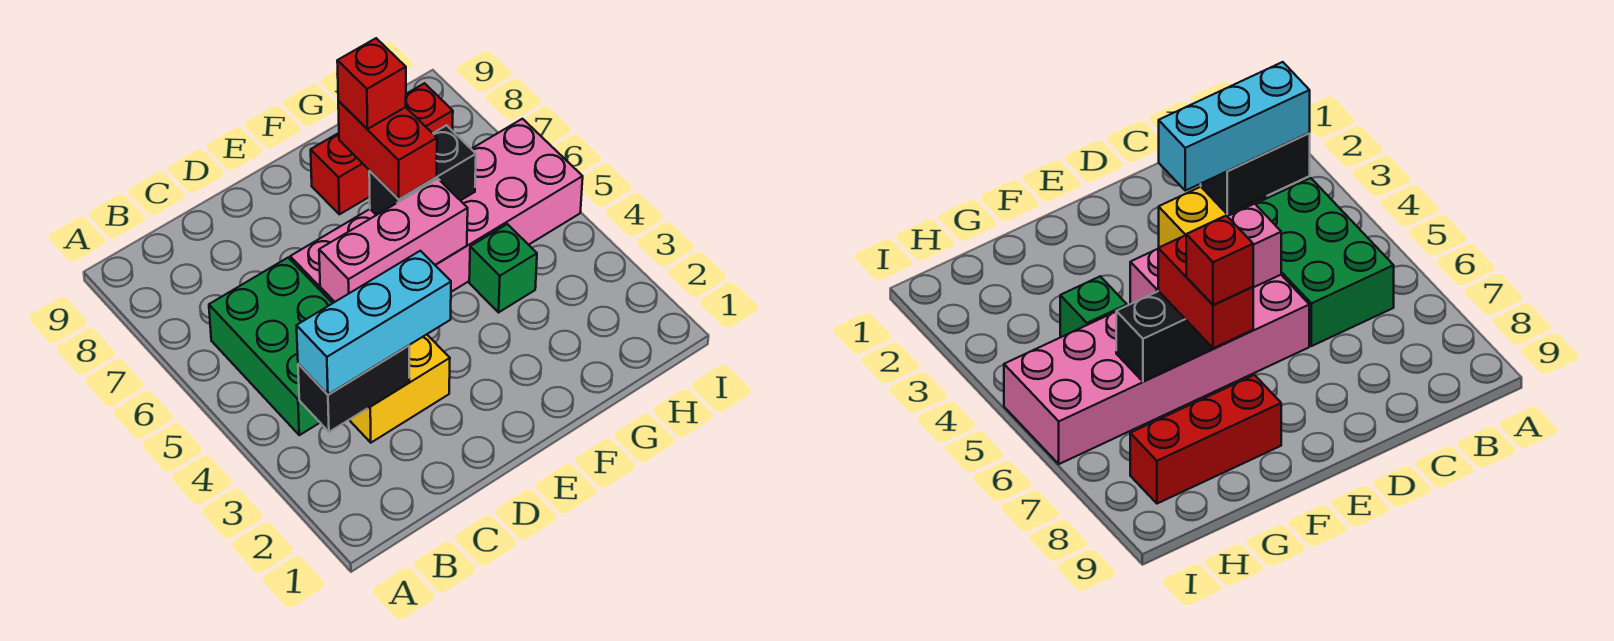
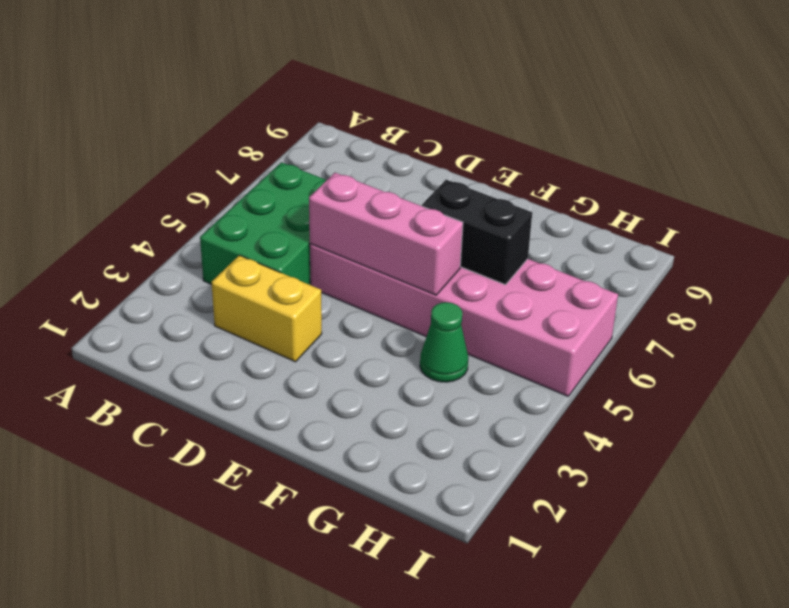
green 1x1 cone [420,302,468,382] -> green 1x1 brick [469,224,537,312]
none -> red 1x3 brick [311,83,453,214]
none -> black 1x2 brick [298,346,409,432]

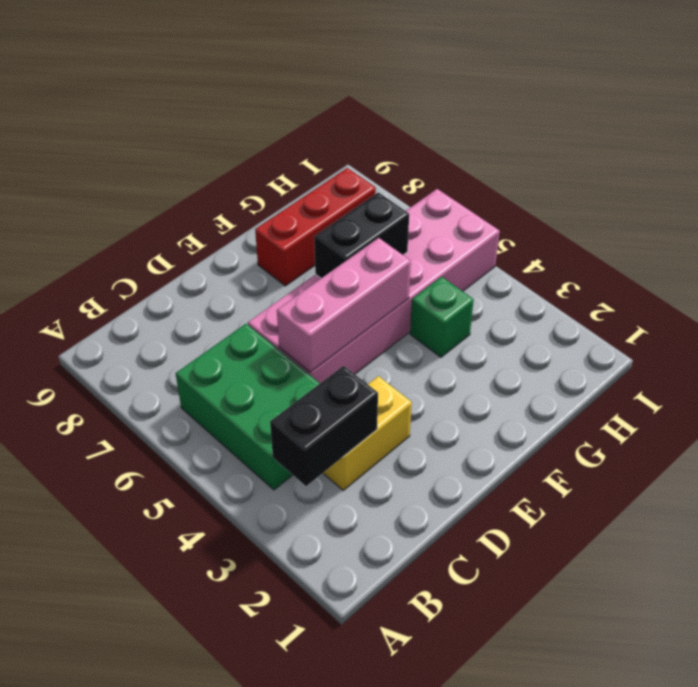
none -> cyan 1x3 brick [297,251,451,395]
none -> red 1x2 brick [338,101,437,199]

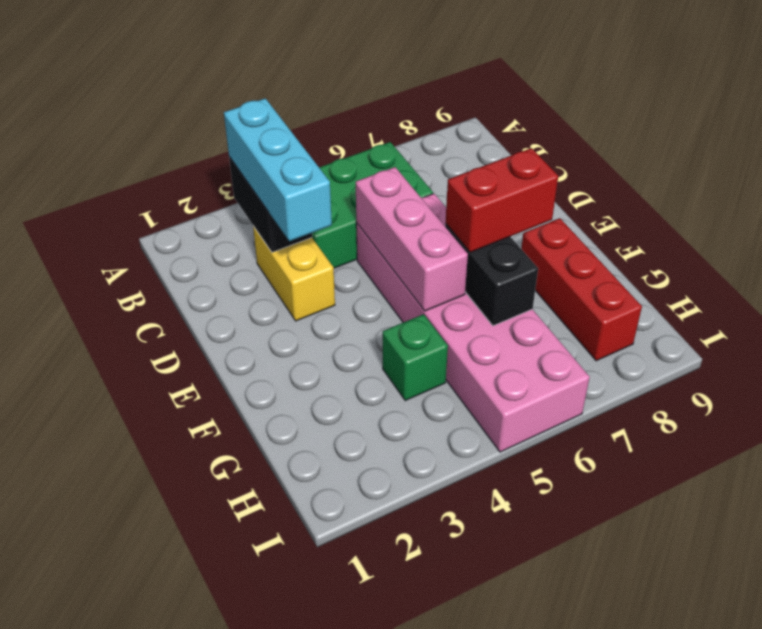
none -> red 1x1 brick [337,38,406,129]

